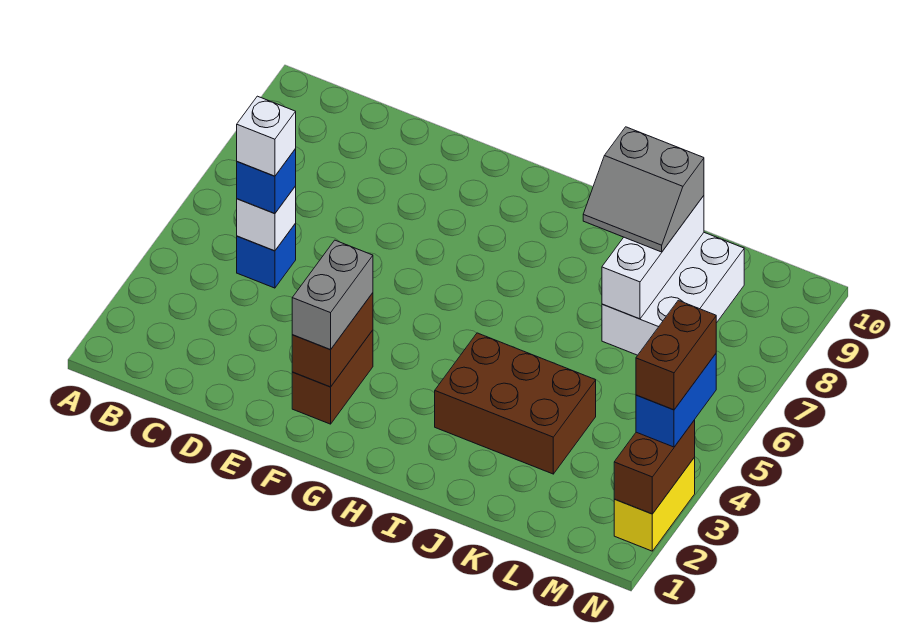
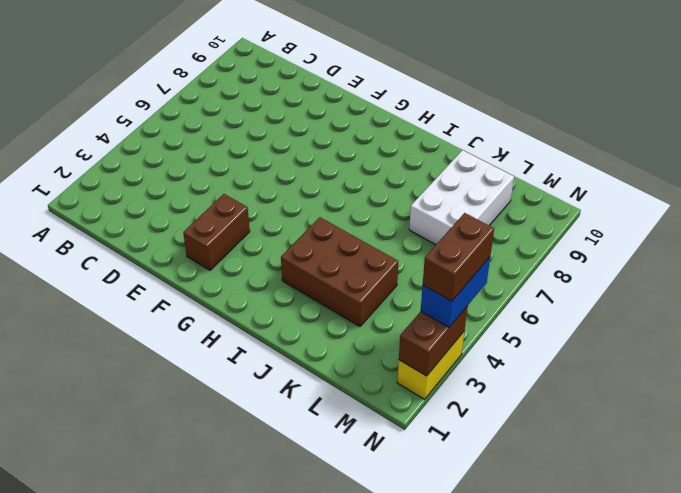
none -> blue 1x1 brick [237,223,296,288]
none -> white 1x1 brick [237,186,296,251]
none -> brown 1x2 brick [292,293,373,387]

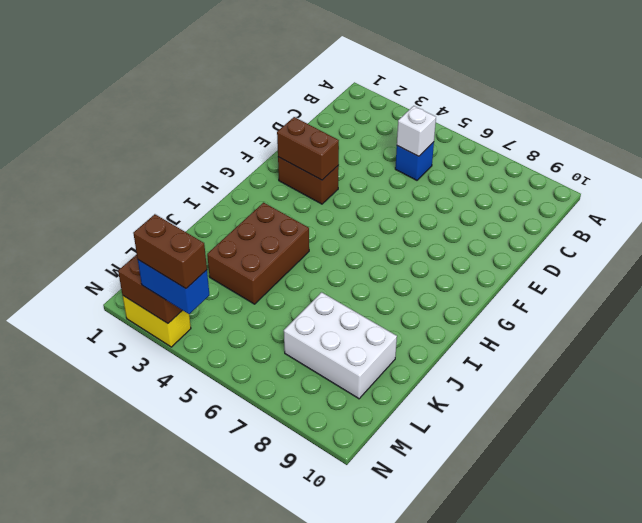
none -> white 1x3 brick [602,196,704,319]
none -> blue 1x1 brick [237,149,296,214]
none -> grey 1x2 brick [292,240,373,350]

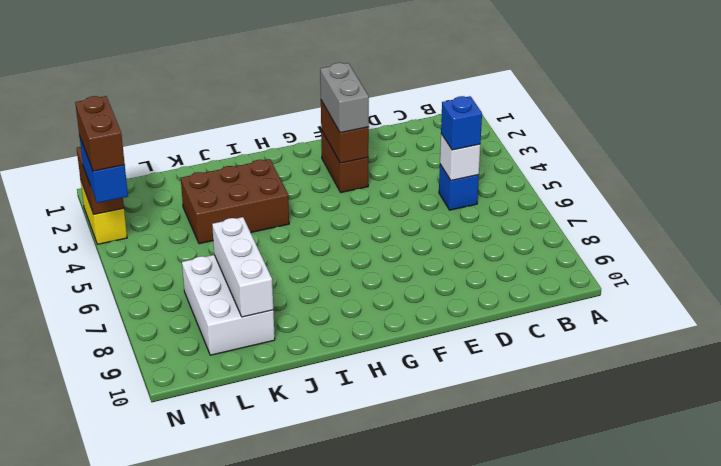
none -> grey 2x2 slope [583,127,704,252]
none -> white 1x1 brick [237,96,296,176]

